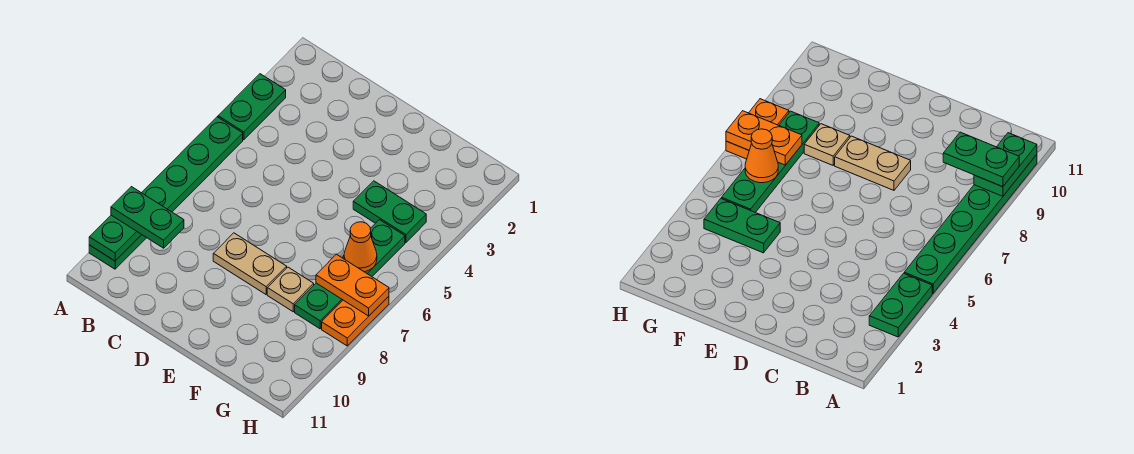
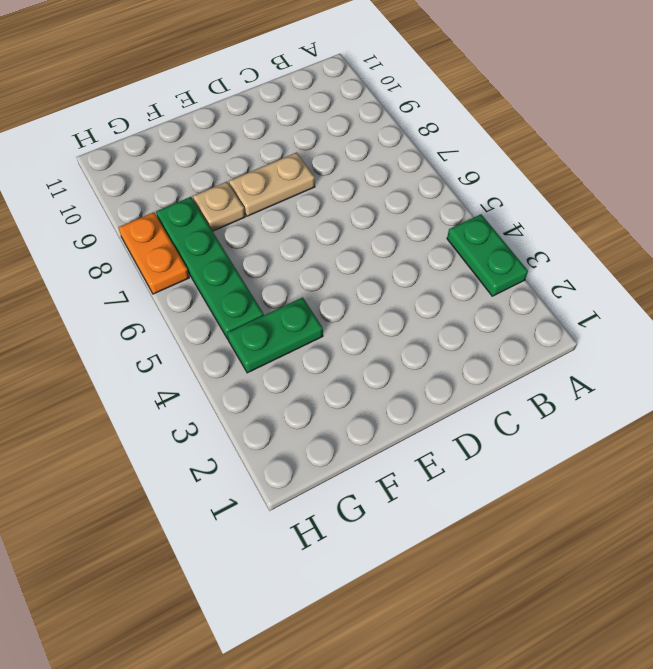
none -> green 1x6 plate [89,117,243,269]
none -> green 1x2 plate [89,215,142,261]

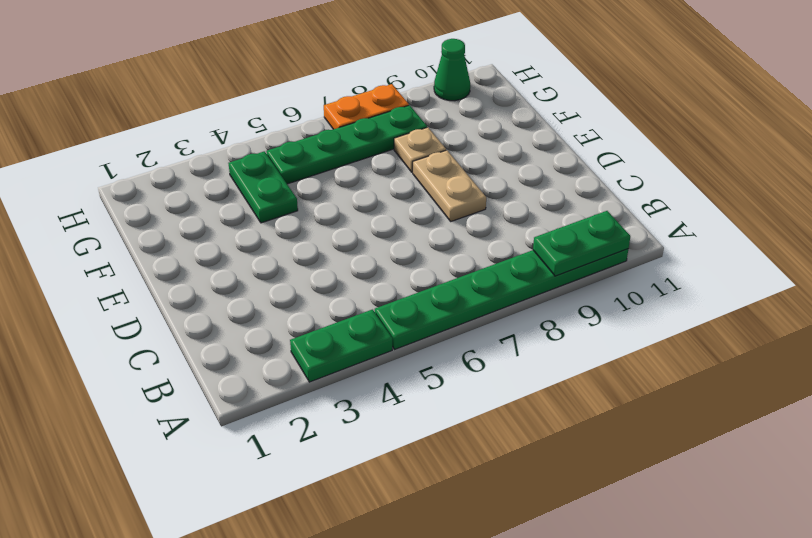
green 1x1 cone [434,39,470,101] -> none
none -> orange 1x1 cone [344,222,377,272]
none -> orange 1x2 plate [316,254,389,316]

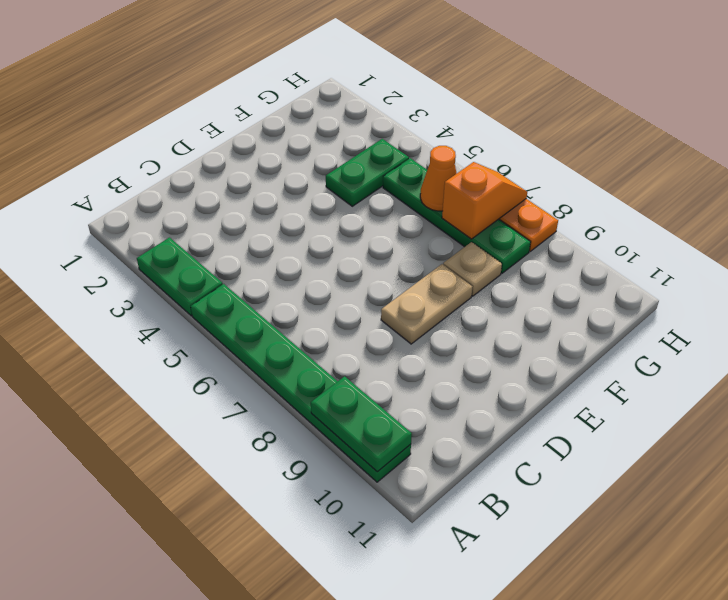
orange 1x2 slope [442,162,527,239] -> orange 1x2 plate [316,254,389,316]
none -> green 1x2 plate [111,187,184,248]

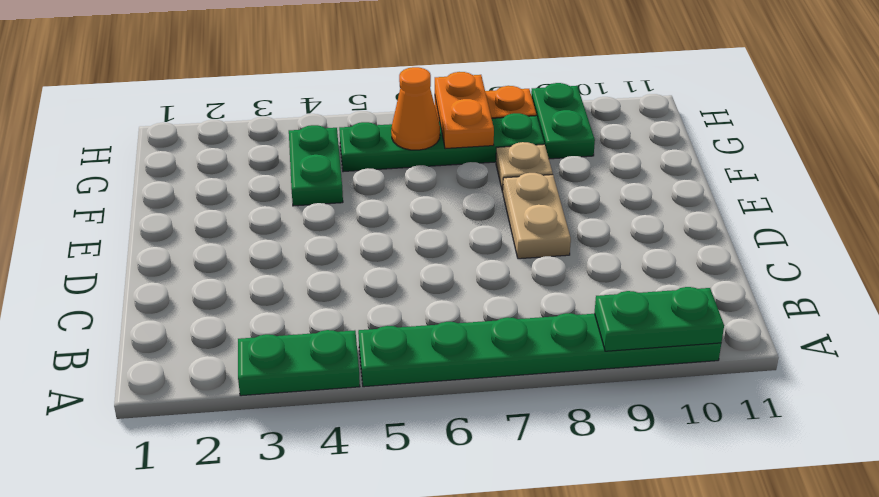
green 1x2 plate [531,83,595,159] -> green 1x2 plate moved to [111,187,184,248]

